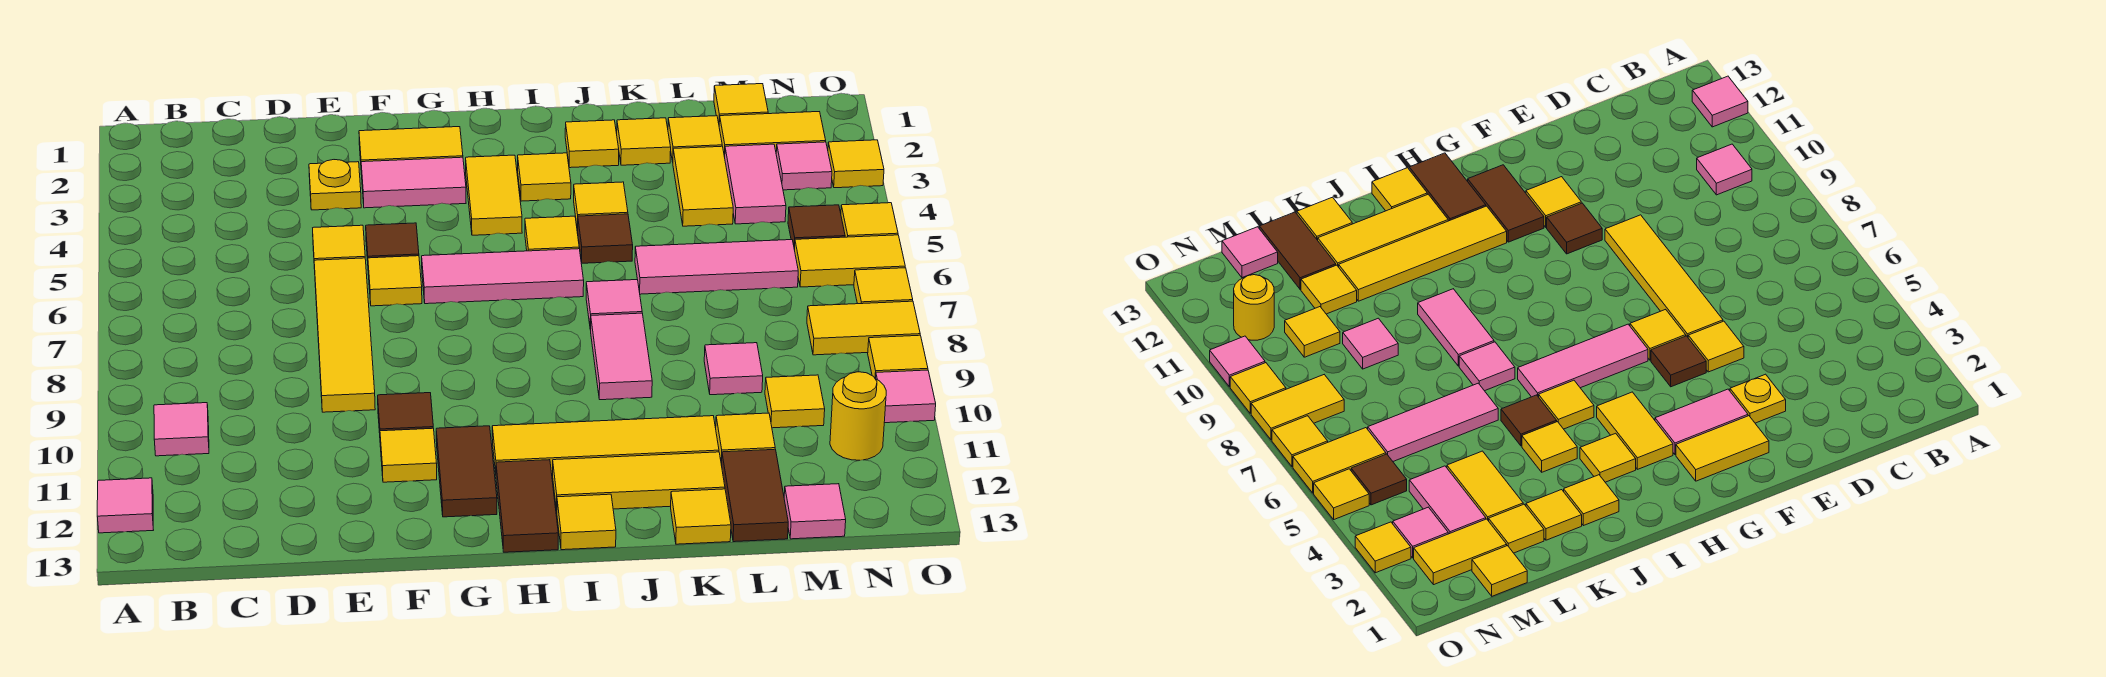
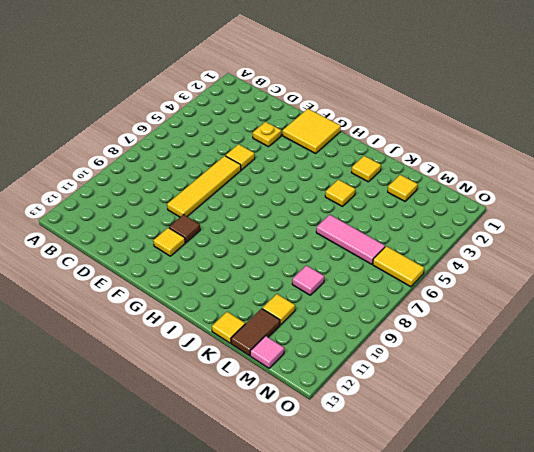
yellow 2x2 tile [283,109,341,153] -> yellow 1x2 tile [359,127,463,175]
none -> pink 1x1 tile [97,478,153,533]
none -> pink 1x1 tile [154,403,209,456]
none -> pink 1x2 tile [361,157,466,208]
none -> brown 1x1 tile [366,223,419,261]

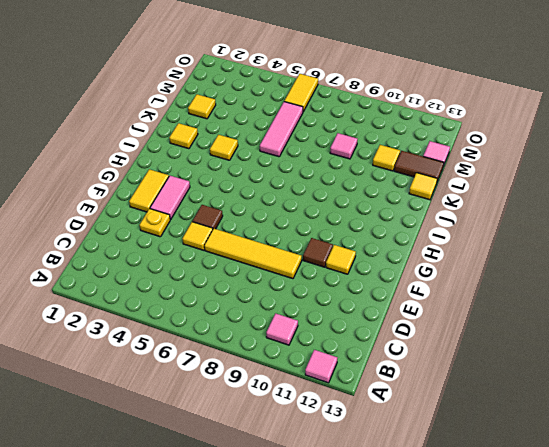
none -> yellow 1x1 tile [368,256,422,306]
none -> pink 1x3 tile [422,249,584,304]
none -> brown 1x2 tile [436,426,497,517]
none -> yellow 1x2 tile [466,155,522,235]

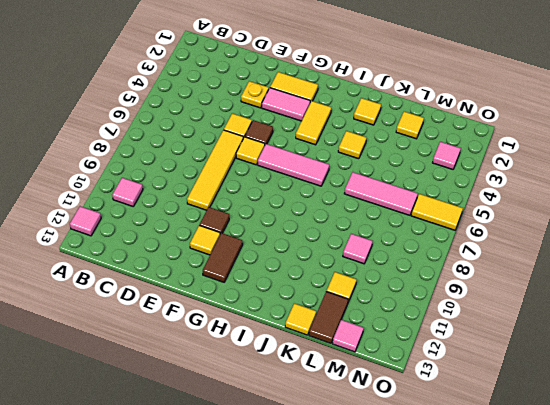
none -> yellow 1x4 tile [492,416,719,475]
none -> brown 1x2 tile [496,460,558,552]
none -> yellow 1x1 tile [518,153,571,201]
none -> yellow 1x1 tile [525,216,579,251]

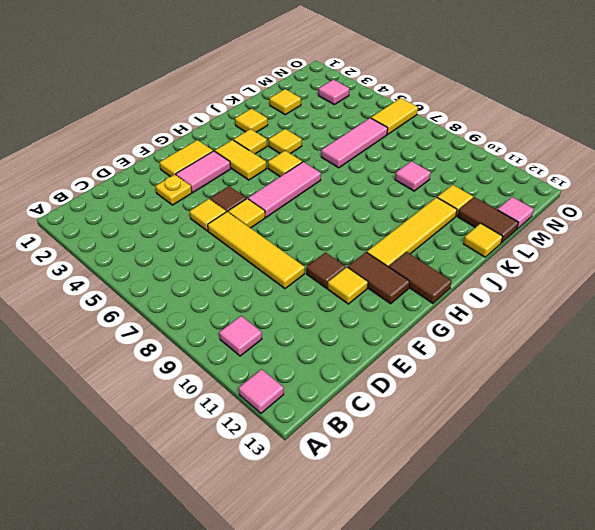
none -> yellow 1x3 tile [553,452,725,510]
none -> yellow 1x1 tile [557,494,616,550]
none -> brown 1x1 tile [578,214,633,263]
none -> pink 1x1 tile [586,280,642,330]

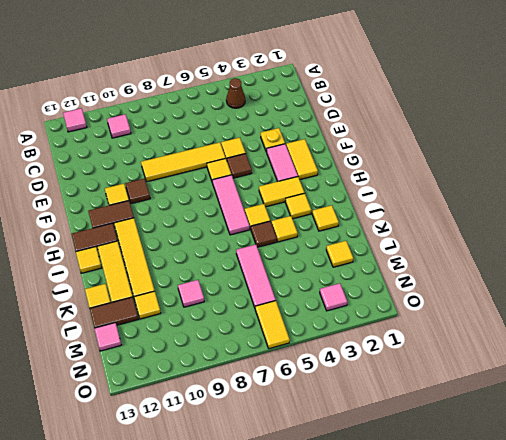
brown 1x1 cone [226,78,245,108] -> none
none -> pink 1x1 tile [586,280,642,330]
none -> pink 1x2 tile [591,313,652,400]
none -> yellow 1x1 tile [617,118,671,165]
none -> yellow 1x2 tile [673,146,733,226]

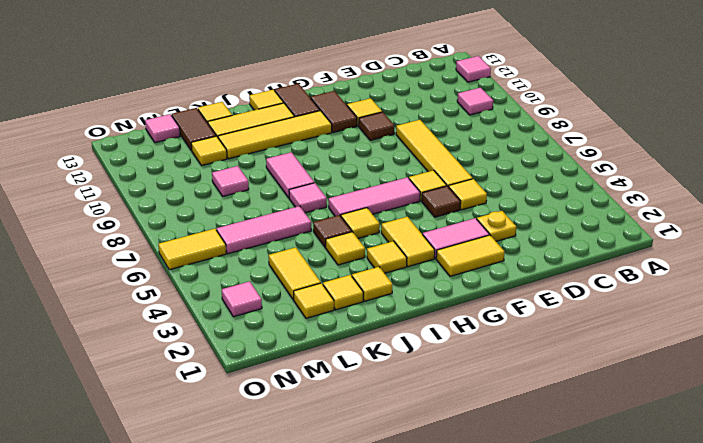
none -> yellow 1x1 tile [714,84,768,123]
none -> yellow 1x2 tile [719,112,826,157]
none -> pink 1x2 tile [725,144,786,224]
none -> yellow 1x1 tile [765,375,825,428]

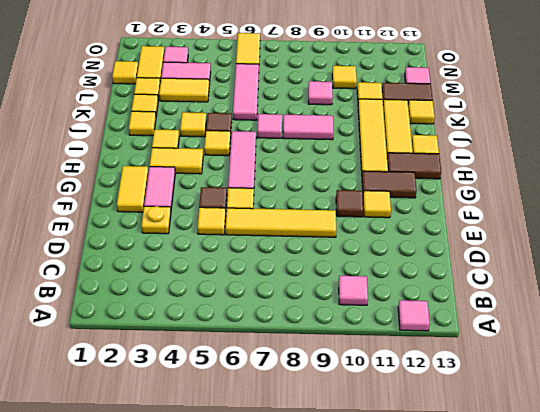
none -> brown 1x1 tile [788,205,845,250]
none -> yellow 1x2 tile [807,301,920,355]
none -> yellow 1x1 round brick [830,372,886,460]
none -> yellow 1x1 tile [828,140,884,188]

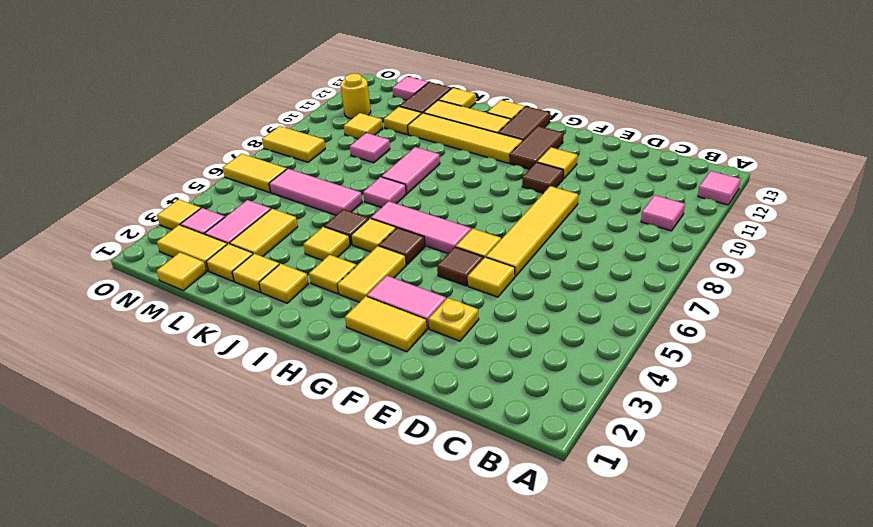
brown 1x1 tile [379,228,425,265] -> brown 1x1 tile moved to [788,205,845,250]
none -> yellow 1x1 tile [841,203,898,237]
none -> yellow 1x1 tile [854,268,913,304]
none -> yellow 1x1 tile [868,335,928,379]
none -> pink 1x1 tile [876,370,936,423]

